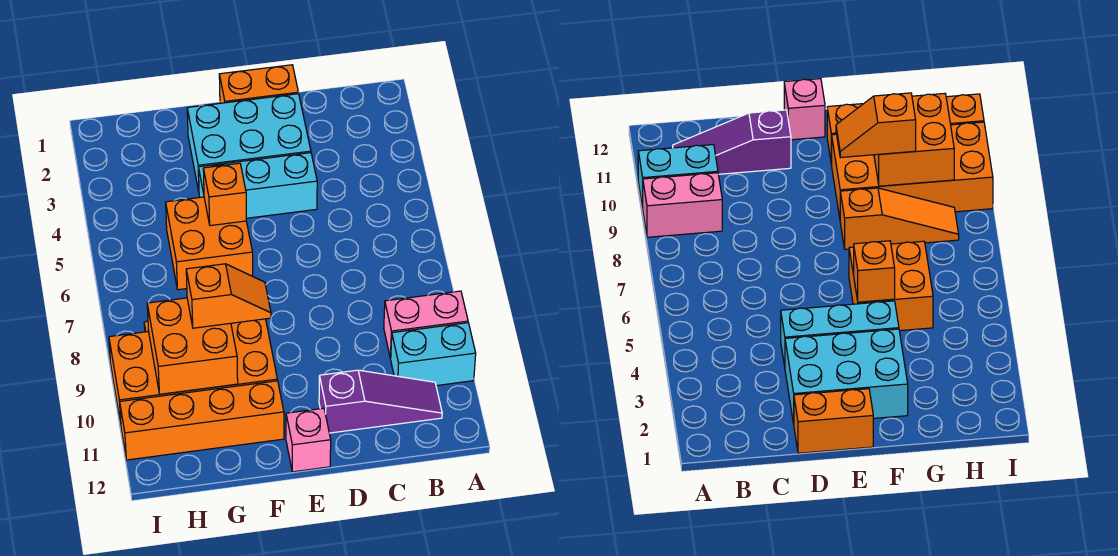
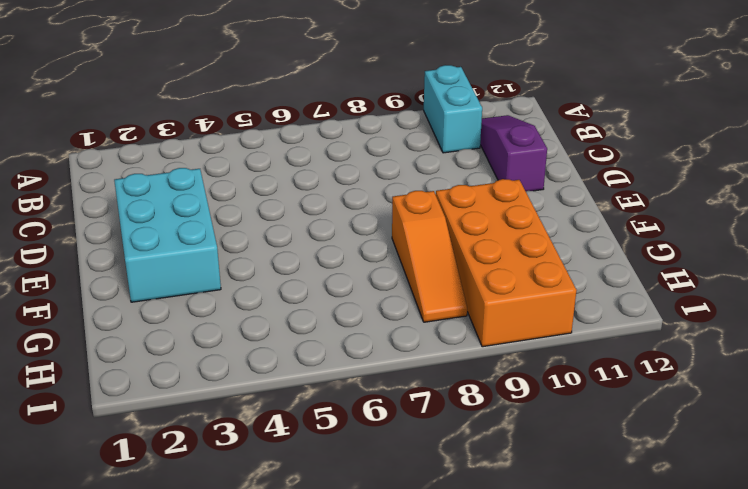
none -> pink 1x2 brick [384,291,468,358]
none -> orange 1x2 brick [219,65,298,103]
none -> cyan 1x3 brick [198,153,317,218]

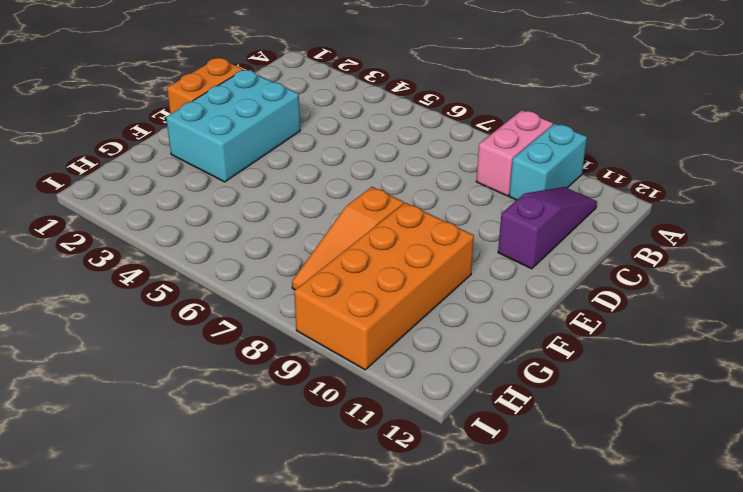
none -> cyan 1x3 brick [198,153,317,218]
none -> pink 1x1 brick [286,408,331,472]
none -> orange 2x2 brick [166,197,253,290]

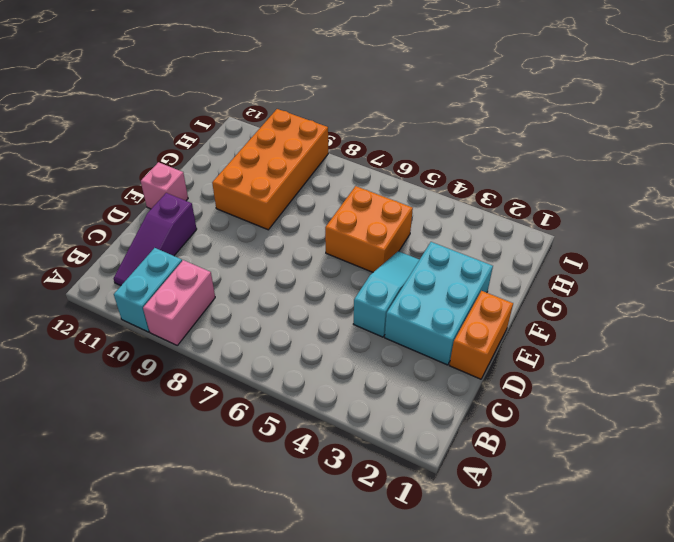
cyan 1x3 slope [354,251,419,337] -> cyan 1x3 brick [198,153,317,218]
none -> orange 1x3 slope [840,188,959,249]
none -> orange 1x4 brick [120,381,284,460]
none -> orange 1x1 brick [203,163,246,226]

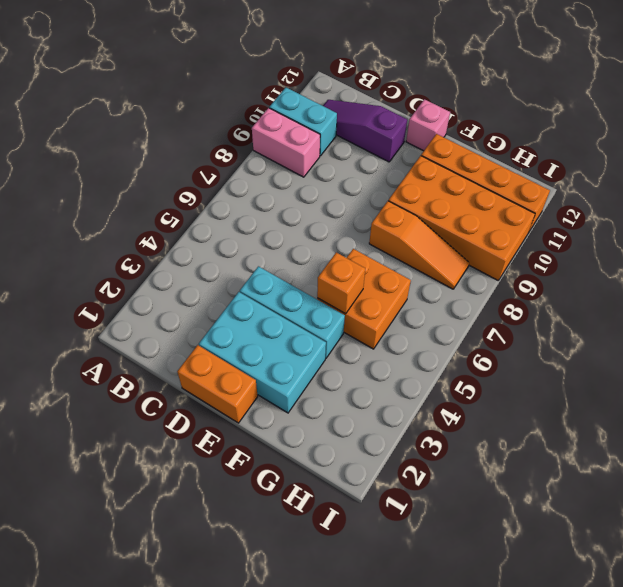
none -> orange 2x2 brick [147,298,238,394]
none -> orange 1x2 slope [186,264,271,328]

